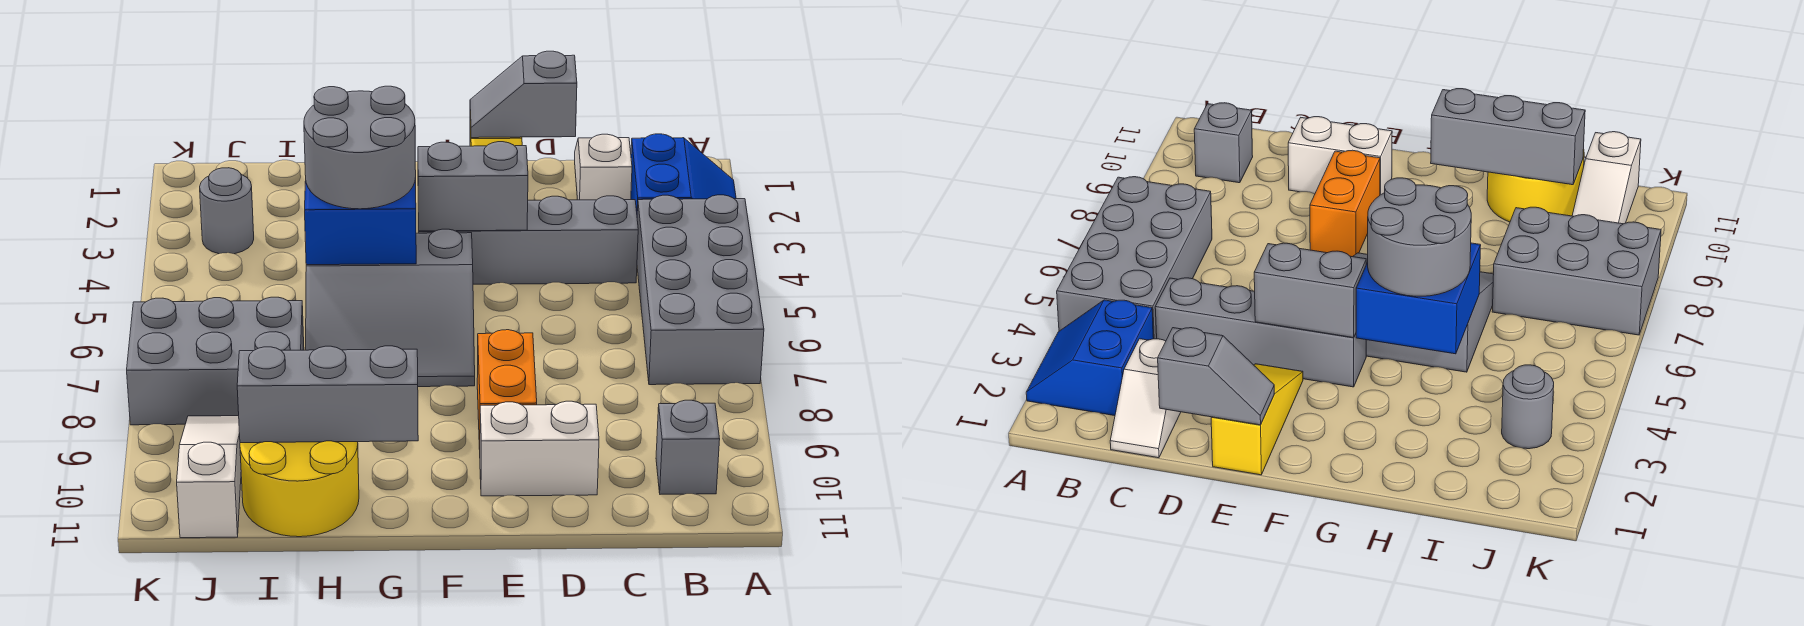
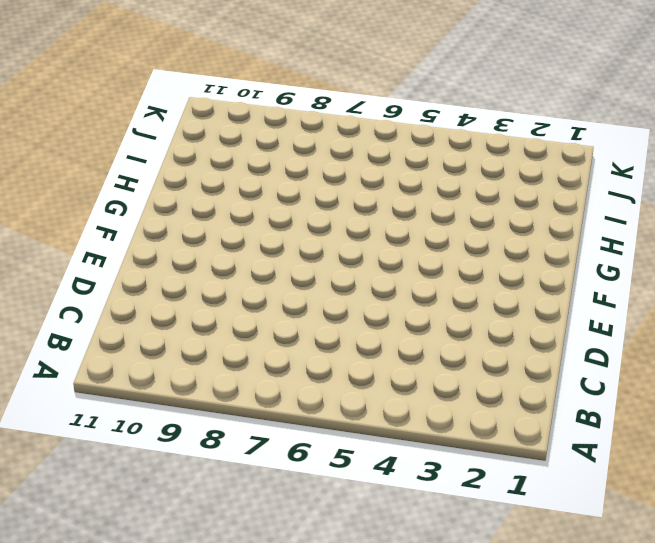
none -> blue 2x2 slope [631,134,736,211]
none -> grey 2x4 brick [637,195,764,385]
none -> grey 1x1 brick [656,400,720,494]

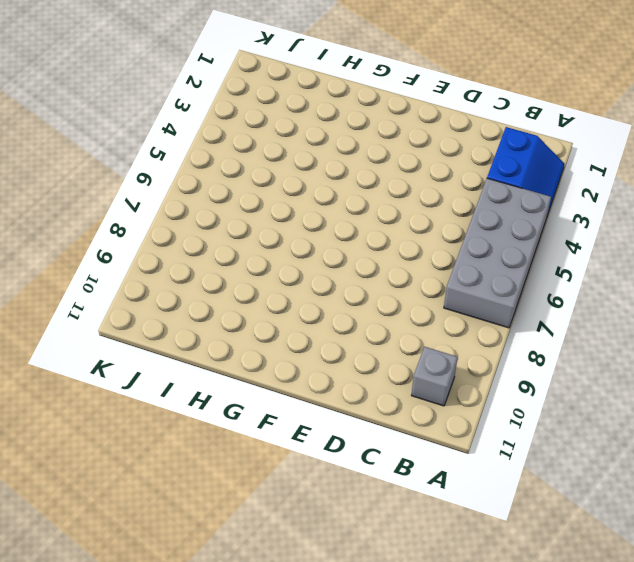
none -> white 1x2 slope [575,134,632,200]
none -> grey 1x4 brick [418,196,638,284]
none -> white 1x2 brick [480,401,599,496]

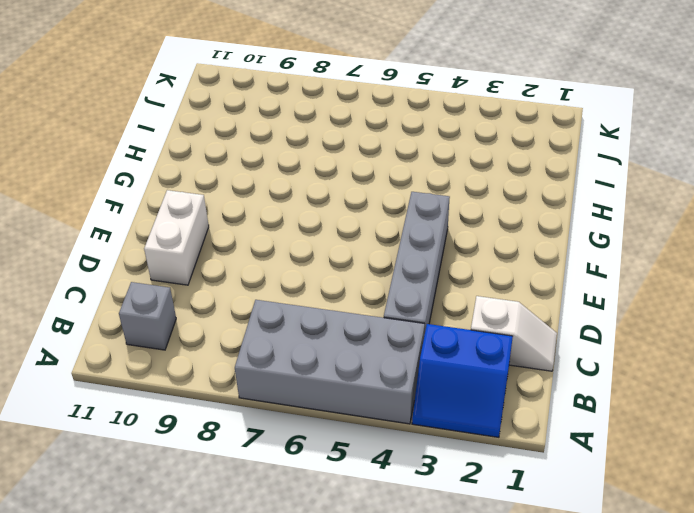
none -> yellow 1x3 slope [1211,364,1303,475]
none -> orange 1x2 brick [477,330,537,450]
none -> grey 3x3 slope [306,229,475,387]

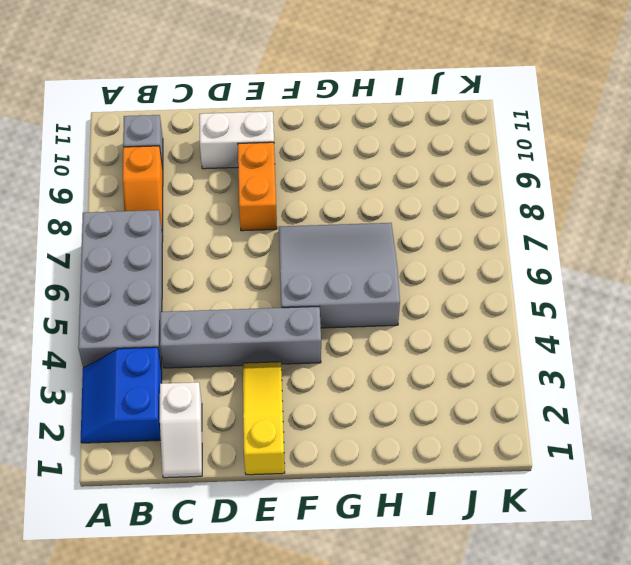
orange 1x2 slope [123,146,163,232] -> none
none -> yellow 2x2 round brick [240,441,359,537]
none -> grey 2x3 brick [127,297,304,425]
none -> grey 1x1 round brick [200,168,254,254]

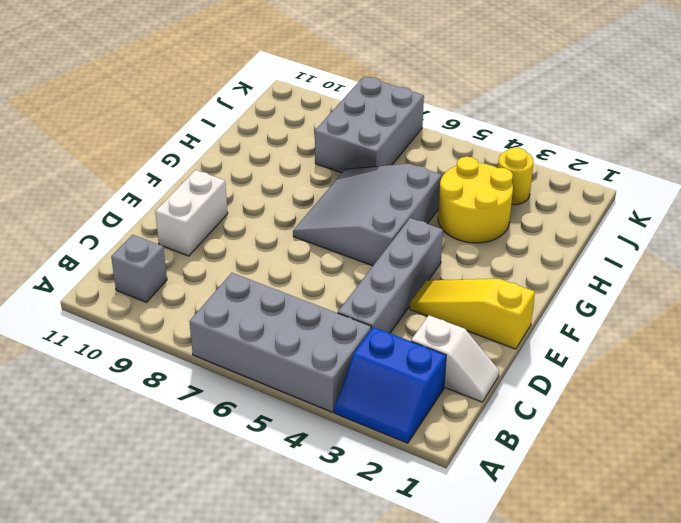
yellow 2x2 round brick [438,157,513,243] -> yellow 2x2 round brick moved to [240,441,359,537]
yellow 1x1 round brick [498,147,533,205] -> grey 1x1 round brick [200,168,254,254]
none -> orange 1x2 brick [477,330,537,450]
none -> white 1x3 slope [177,416,241,538]
none -> grey 1x2 slope [470,51,577,138]

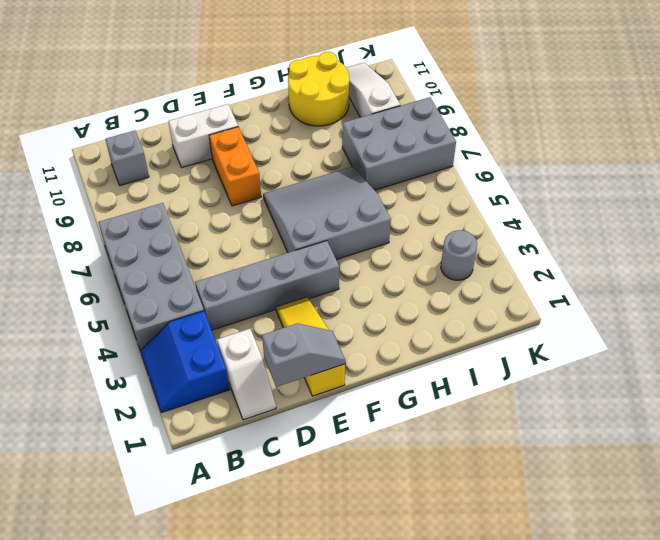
white 1x3 slope [346,63,400,118] -> white 1x3 slope turned to [177,416,241,538]
none -> grey 1x2 brick [418,142,528,231]
none -> blue 2x2 brick [305,178,416,265]
none -> grey 1x3 brick [237,346,418,443]

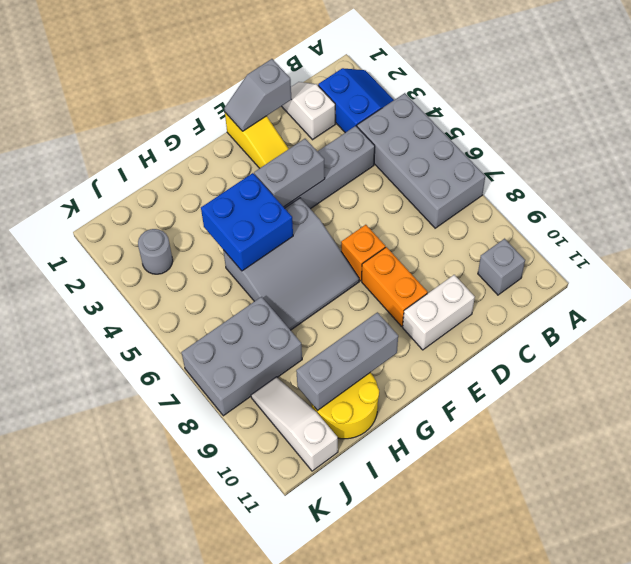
orange 1x1 brick [341,225,385,281] -> none
none -> grey 2x2 round brick [304,86,416,209]

